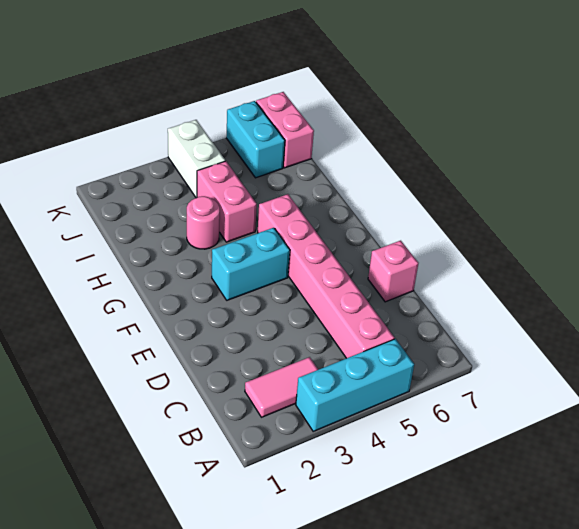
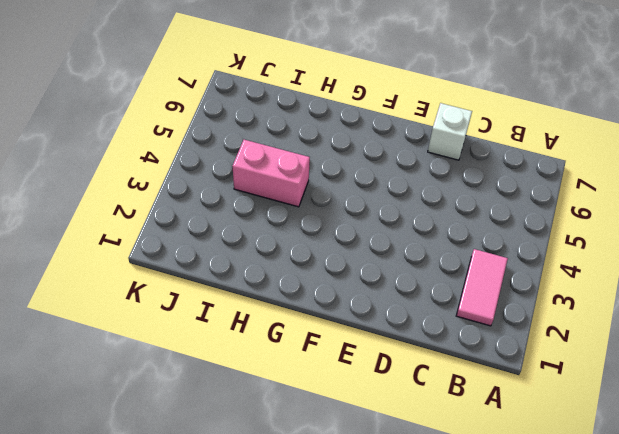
white 1x1 brick [428,103,472,160] -> pink 1x1 brick [368,241,418,302]
none -> cyan 1x3 brick [296,339,414,431]
none -> pink 1x6 brick [258,194,394,358]

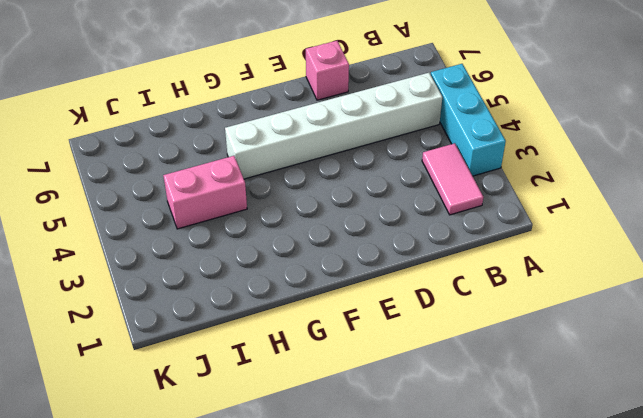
white 1x6 brick [225,73,442,179] -> pink 1x6 brick [258,194,394,358]
none -> cyan 1x2 brick [212,228,290,300]
none -> pink 1x1 round brick [187,196,220,249]

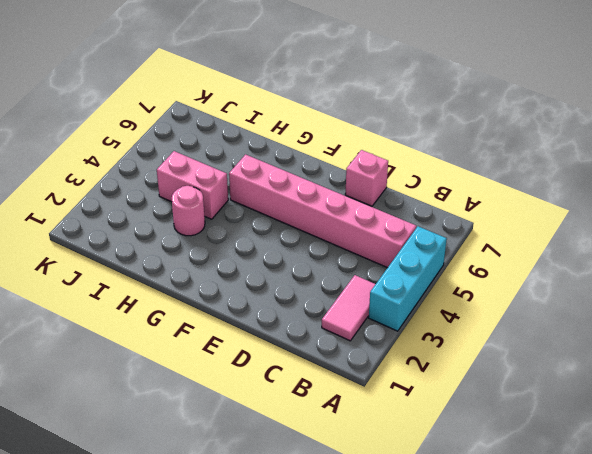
none -> cyan 1x2 brick [212,228,290,300]
none -> white 1x2 brick [168,120,225,198]

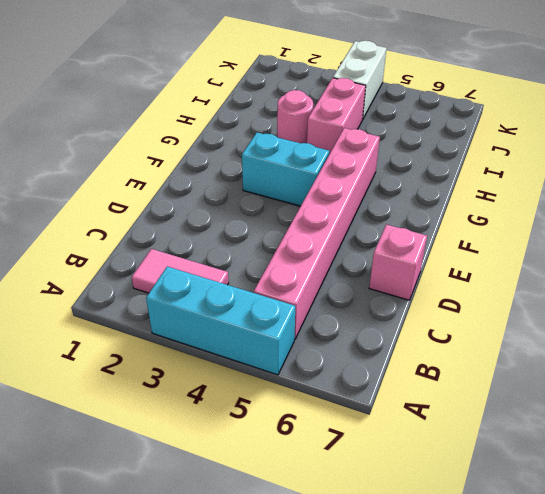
none -> cyan 1x2 brick [226,101,285,178]
none -> pink 1x2 brick [256,92,314,168]

